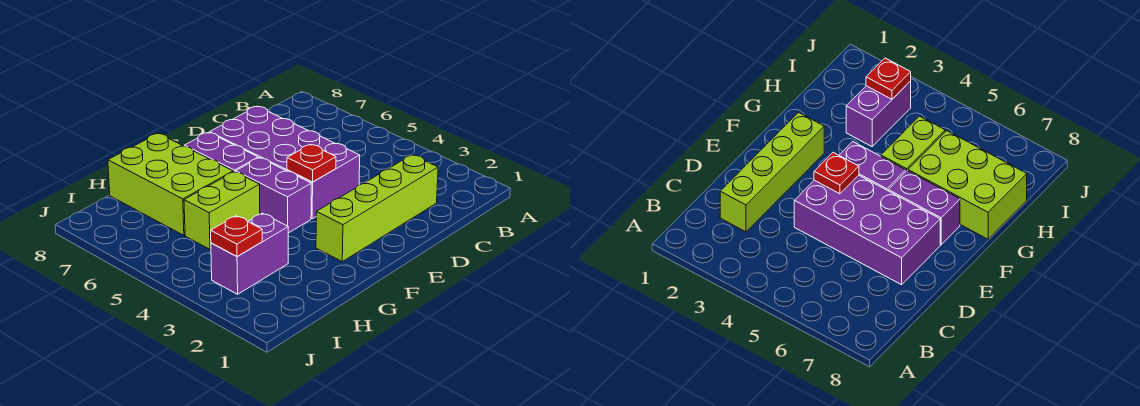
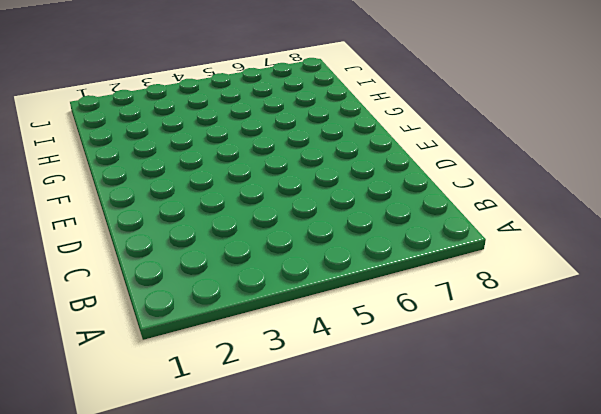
none -> lime 1x4 brick [316,155,438,262]
none -> purple 2x4 brick [210,107,360,219]

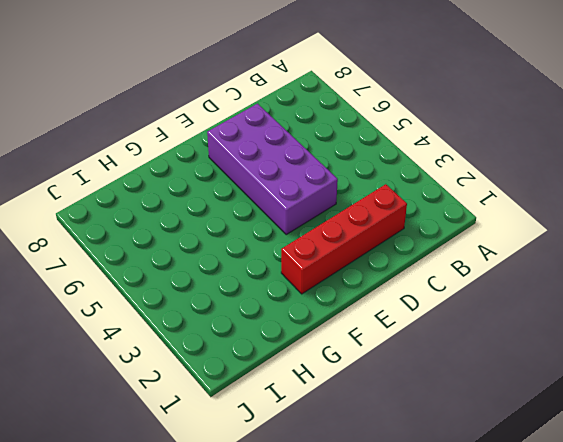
red 1x4 brick [281,184,407,294] -> lime 1x4 brick [316,155,438,262]
none -> purple 1x2 brick [236,158,311,233]
none -> purple 1x2 brick [184,132,258,172]

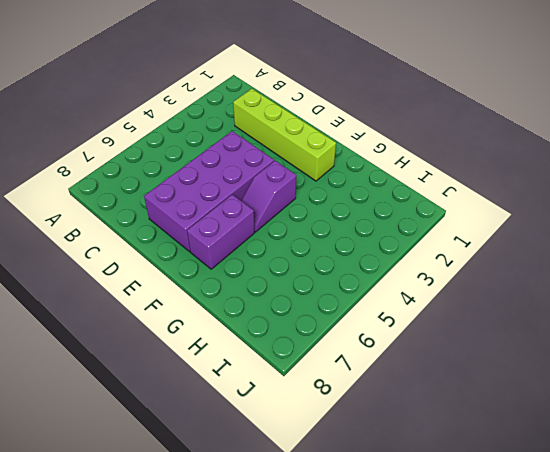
purple 1x2 slope [241,161,297,232] -> purple 1x2 brick [236,158,311,233]
none -> lime 1x2 brick [184,172,260,249]
none -> lime 2x3 brick [108,133,233,235]

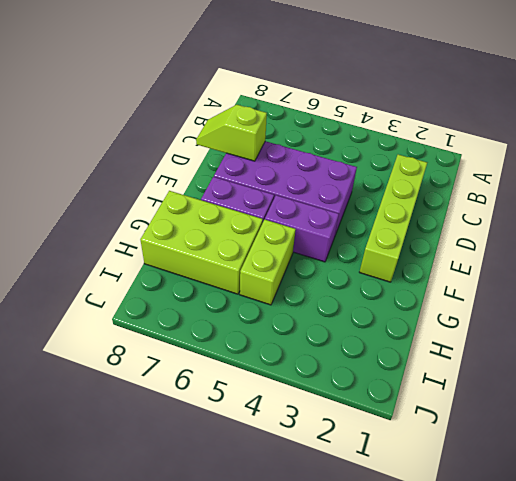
lime 1x2 slope [196,105,267,161] -> none
none -> purple 1x2 brick [211,213,288,294]
none -> red 1x1 plate [287,144,336,182]

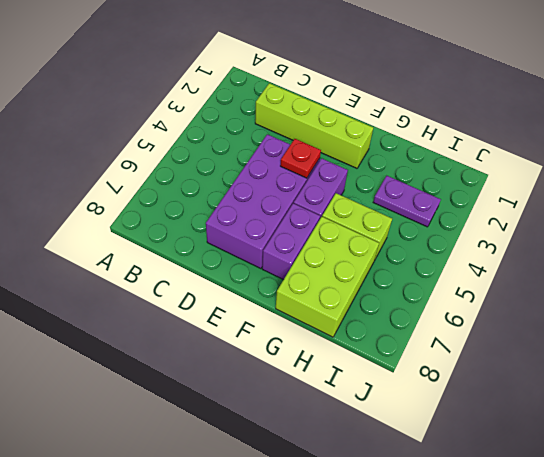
purple 1x2 plate [373,176,441,227] -> purple 1x2 brick [211,213,288,294]
none -> red 1x1 plate [211,216,262,257]

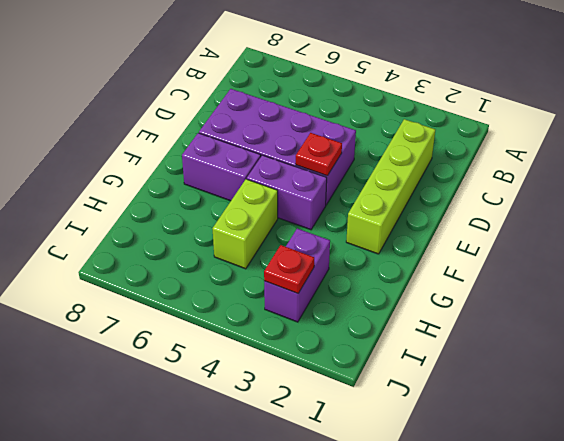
none -> lime 2x3 brick [108,133,233,235]

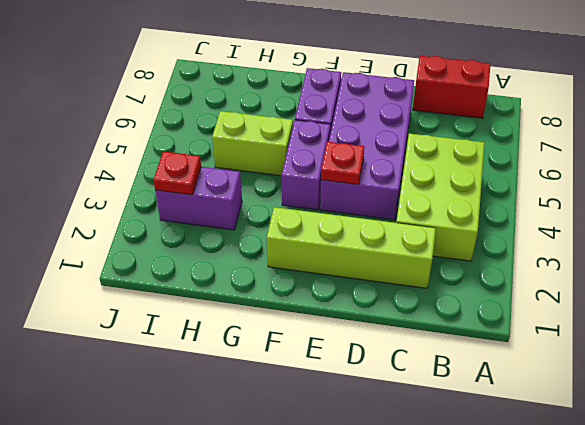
lime 2x3 brick [396,133,485,261] -> lime 2x3 brick moved to [108,133,233,235]
red 1x2 brick [413,56,490,118] -> none

